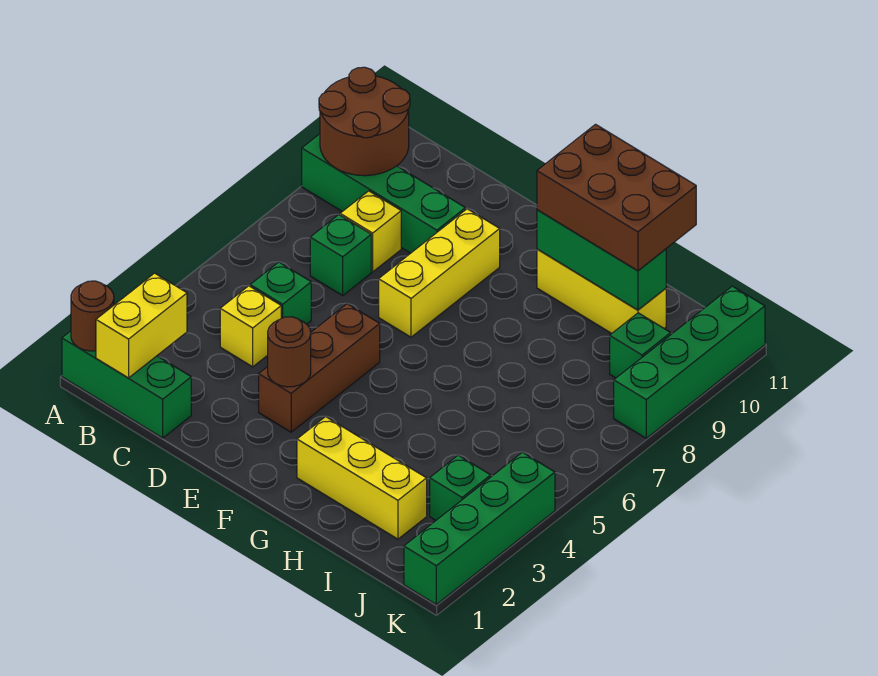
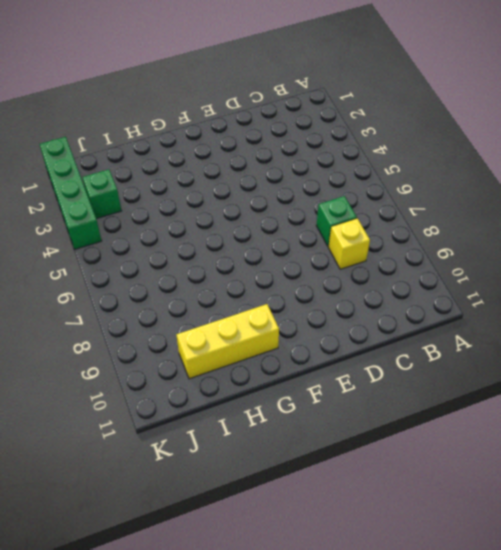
none -> green 1x3 brick [62,331,191,438]
none -> green 1x4 brick [302,134,465,253]
none -> yellow 1x1 brick [220,286,281,367]

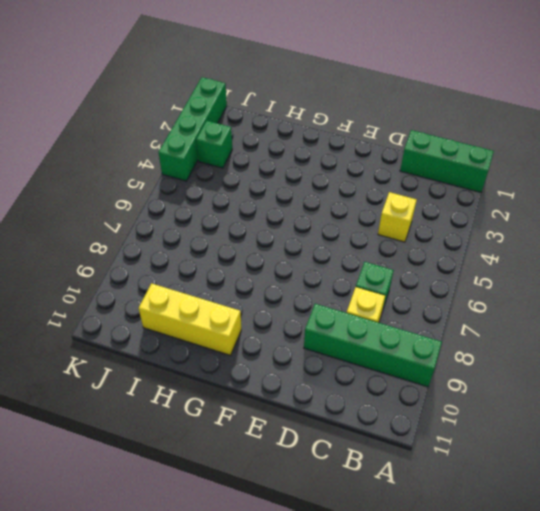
none -> green 1x1 brick [250,262,311,324]
none -> brown 1x3 brick [259,304,380,432]
none -> yellow 1x3 brick [379,209,500,337]

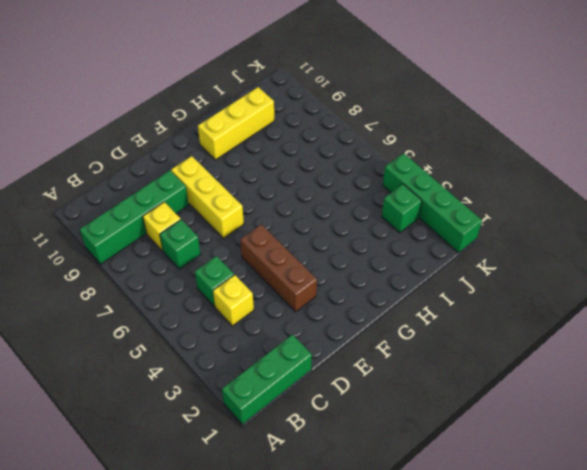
none -> yellow 1x3 brick [297,417,427,539]
none -> green 1x1 brick [610,313,671,378]
none -> green 1x4 brick [614,286,765,438]

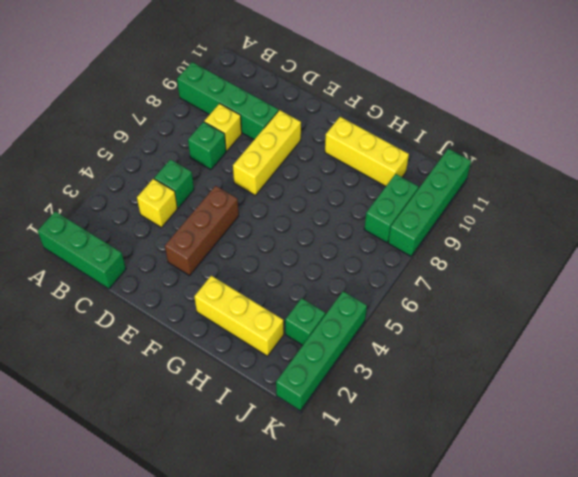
green 1x2 brick [364,174,418,243] -> green 1x1 brick [610,313,671,378]
none -> brown 1x1 round brick [71,281,114,351]
none -> brown 2x2 round brick [319,67,410,176]
none -> yellow 1x2 brick [96,273,187,378]

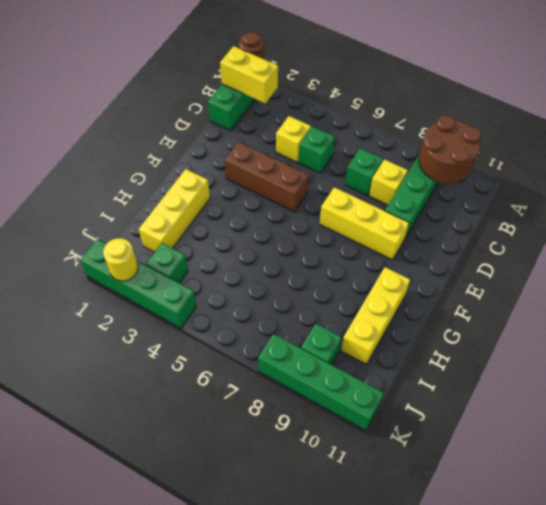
yellow 1x1 round brick [103,238,138,281] -> none
none -> brown 1x1 round brick [268,317,311,387]
none -> green 1x3 brick [537,210,666,310]
none -> brown 2x3 brick [537,124,696,271]

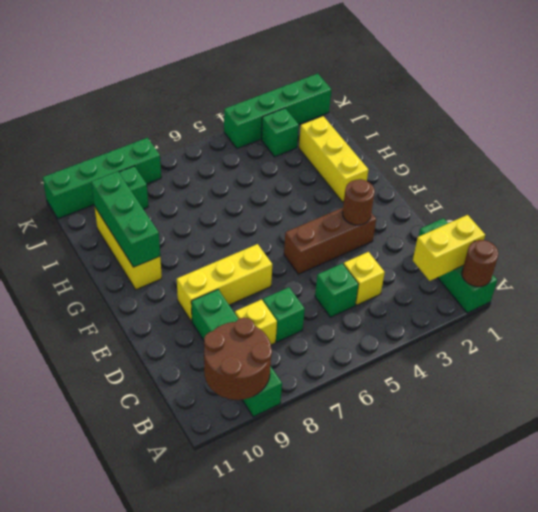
none -> brown 2x3 brick [537,124,696,271]

